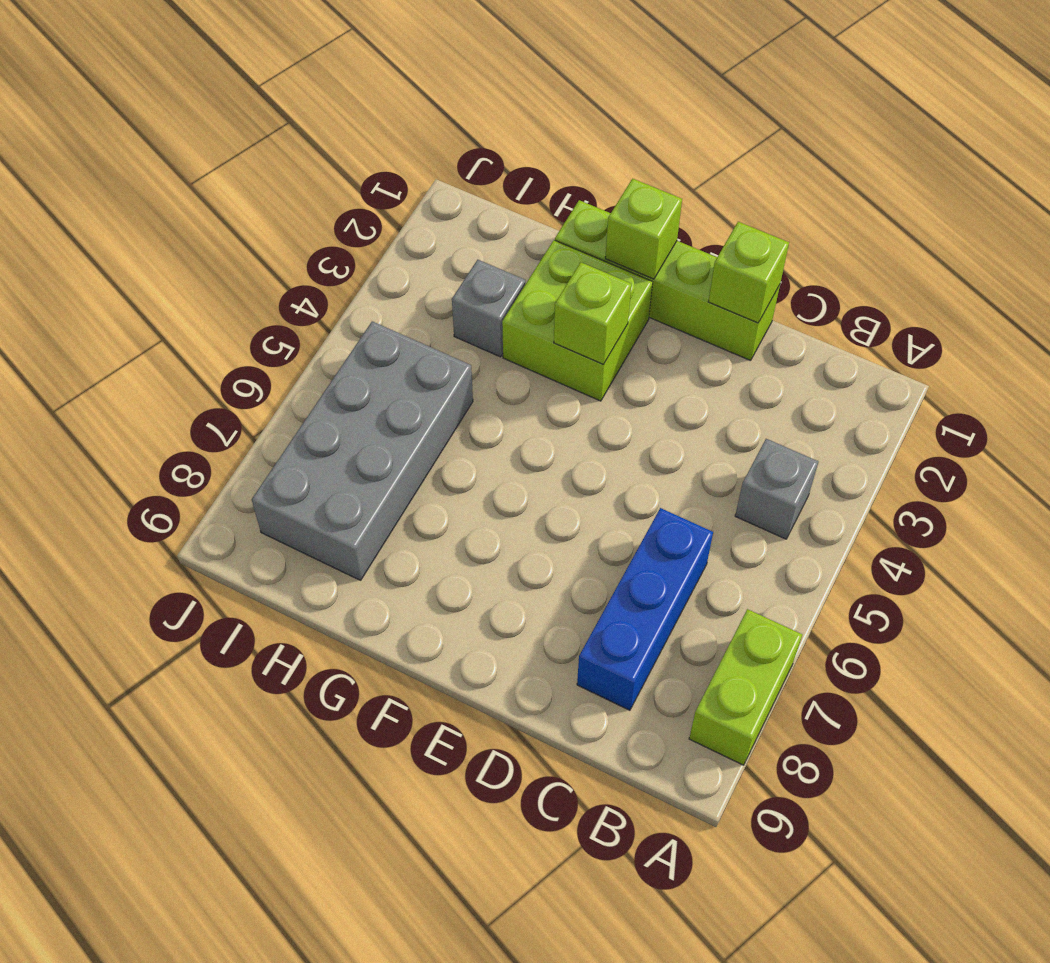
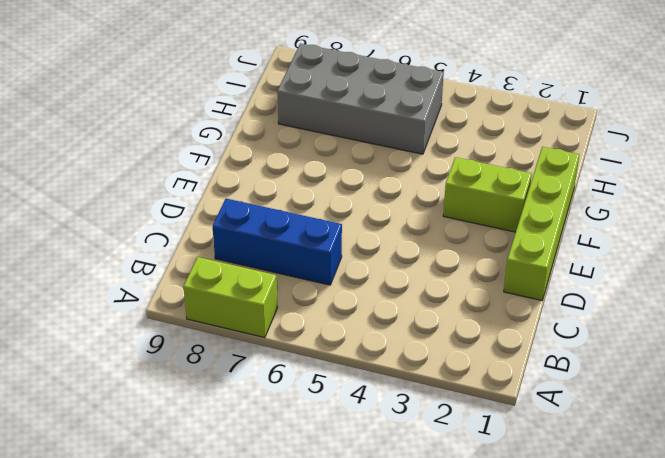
lime 1x2 brick [443,157,532,232] -> lime 2x2 brick [502,240,653,401]
none -> grey 1x1 brick [735,439,818,539]
none -> grey 1x1 brick [452,260,525,357]

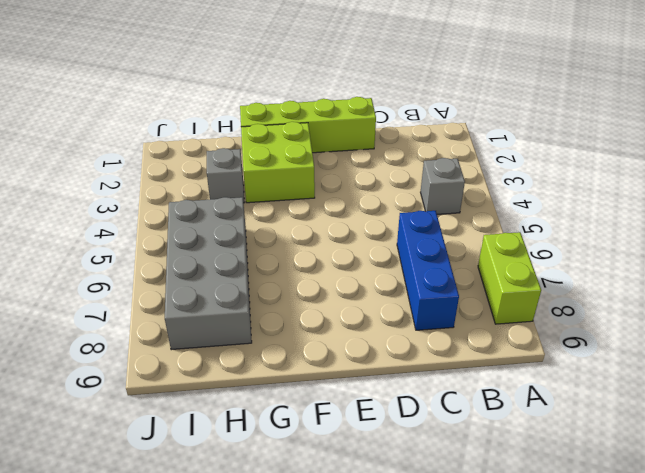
none -> lime 1x1 brick [708,222,789,323]
none -> lime 1x1 brick [605,179,682,279]

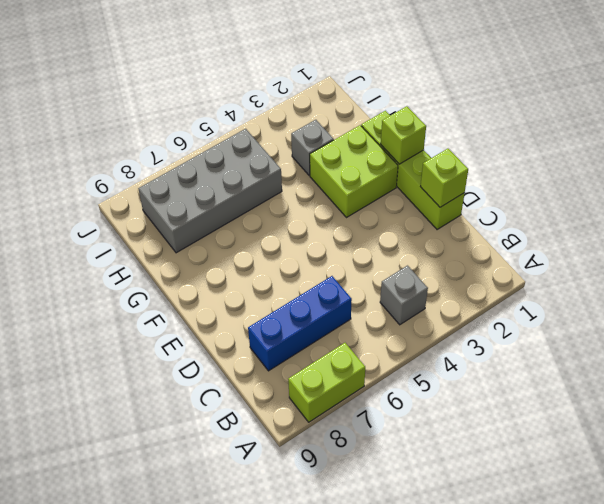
none -> lime 1x1 brick [554,262,631,364]

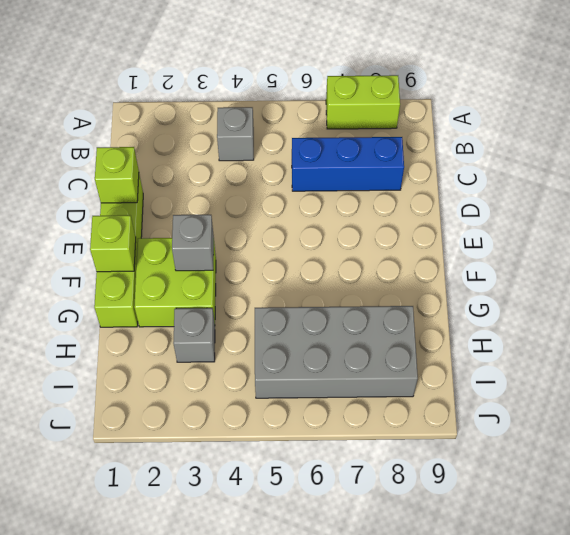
grey 1x1 brick [172,215,214,271] -> lime 1x1 brick [554,262,631,364]

